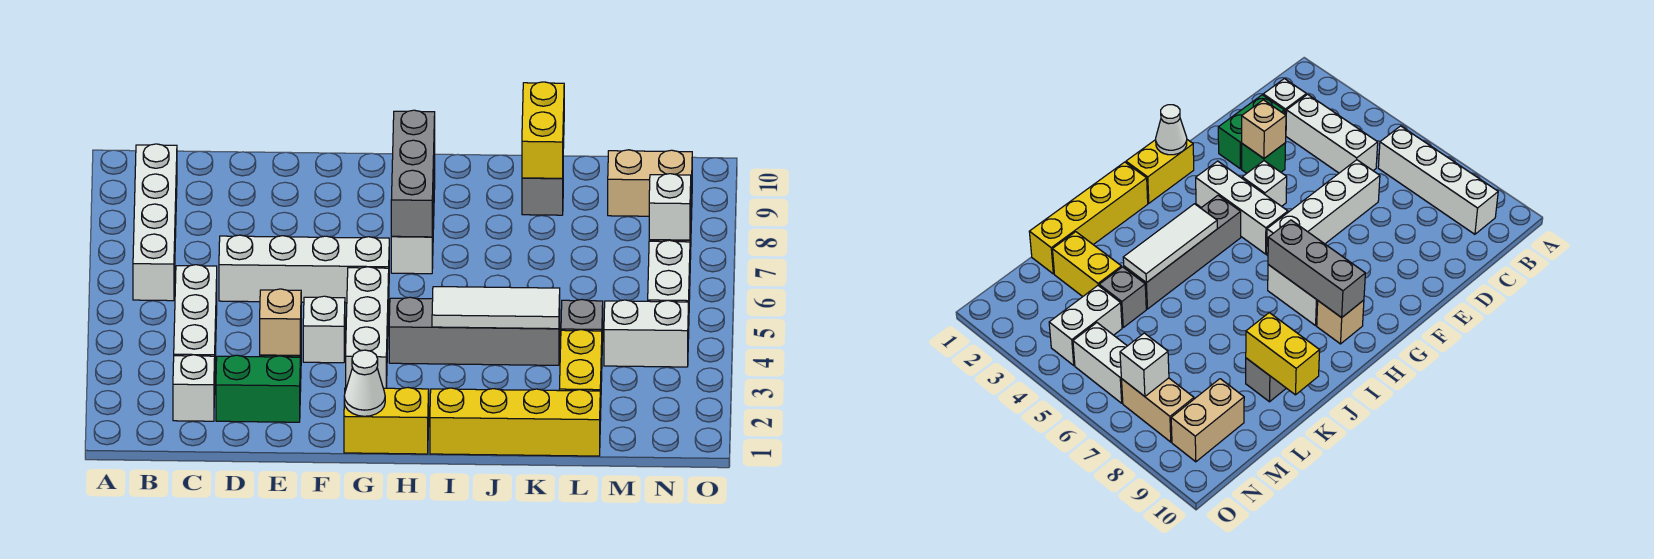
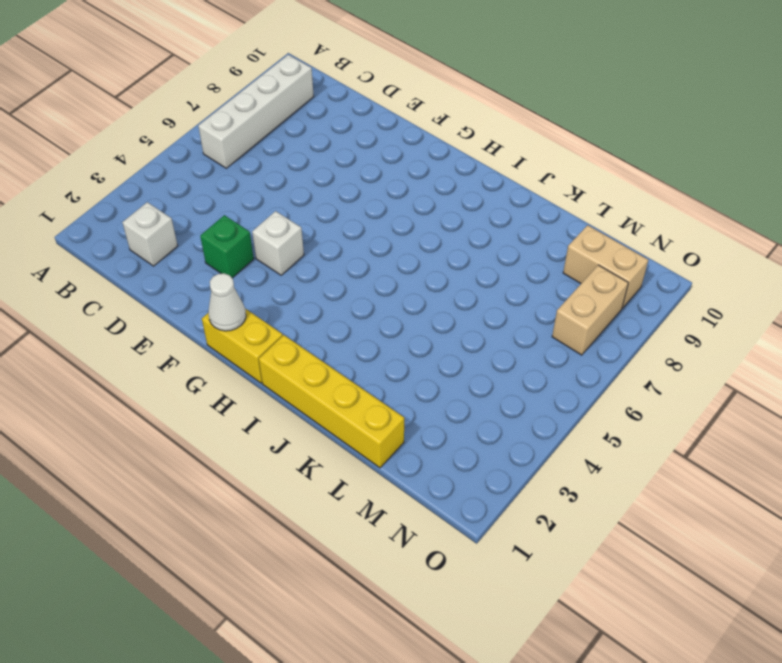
none -> white 1x3 brick [174,265,217,356]
none -> green 1x2 brick [216,355,300,422]
none -> white 1x4 brick [219,235,389,303]

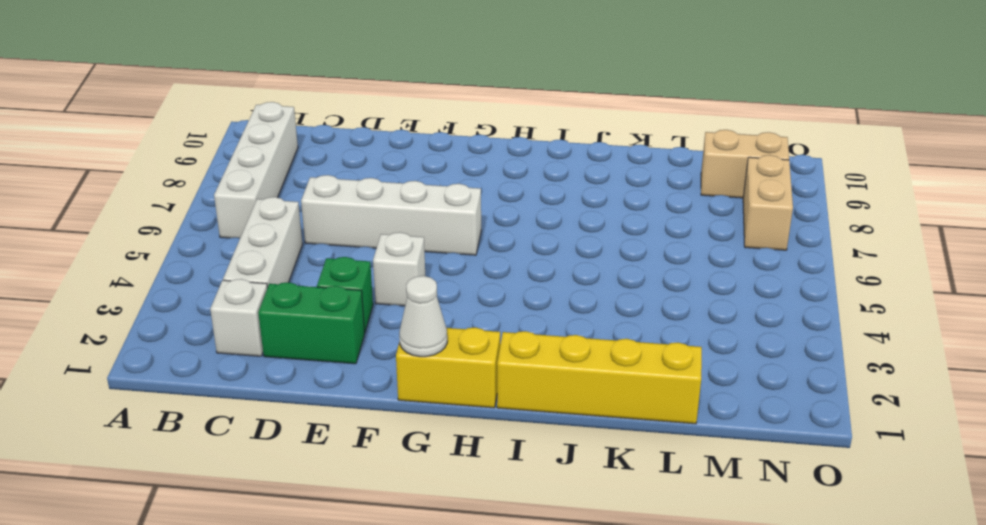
none -> white 1x3 brick [346,267,389,388]
none -> grey 1x4 brick [389,297,560,365]
none -> white 1x2 brick [391,192,434,274]

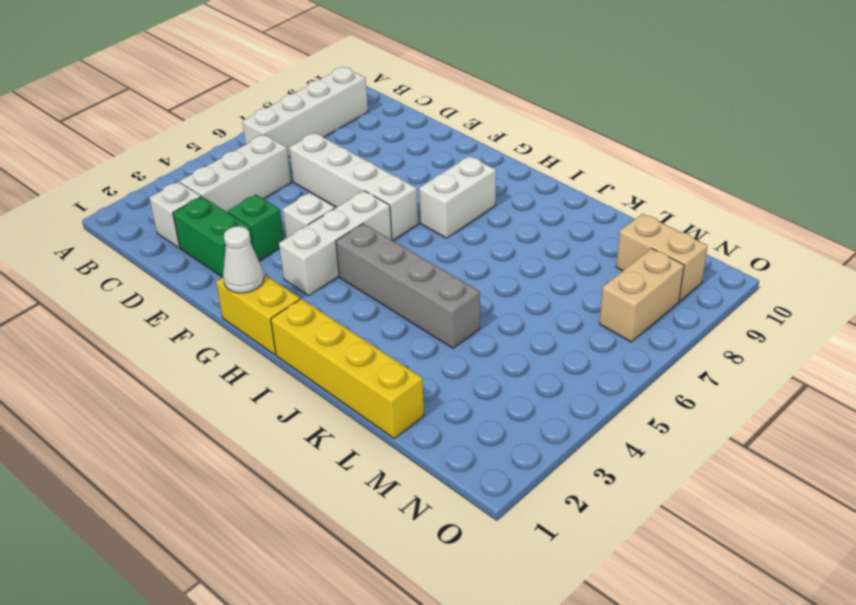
none -> tan 1x1 brick [1317,300,1364,344]
none -> grey 1x1 brick [522,178,563,215]
none -> yellow 1x2 brick [559,330,602,421]

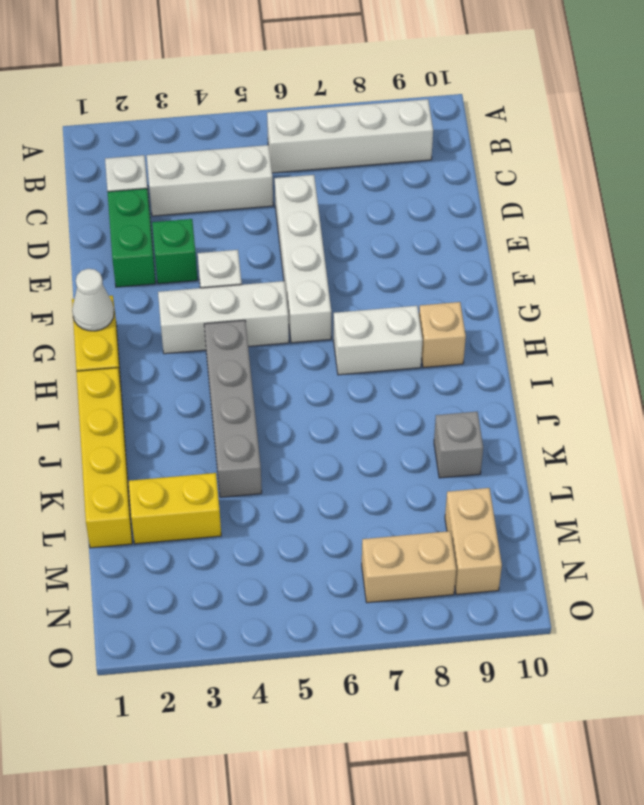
none -> grey 1x1 brick [561,300,603,342]
none -> white 1x2 brick [604,300,689,367]
none -> white 1x2 brick [648,240,690,302]

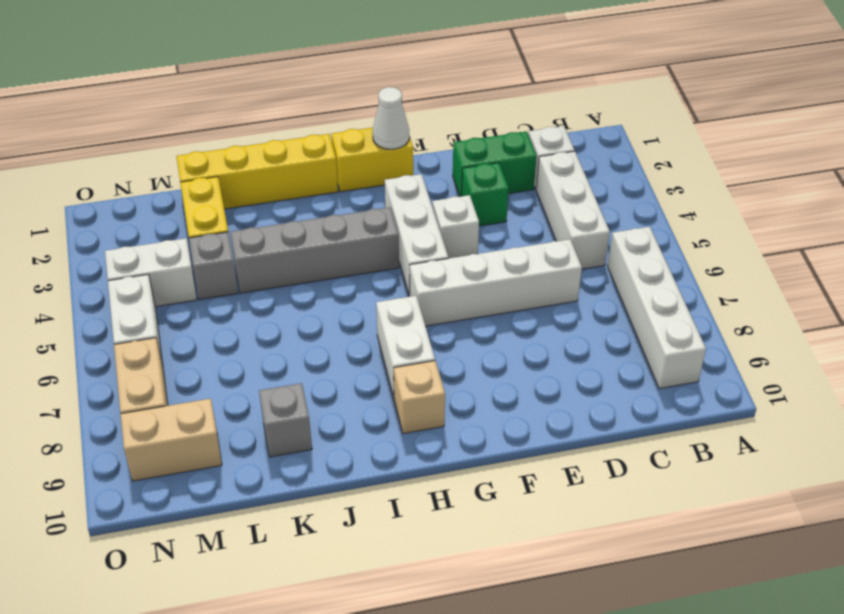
none -> tan 1x1 brick [260,289,301,355]
none -> grey 1x3 brick [391,110,435,237]
none -> white 1x3 tile [432,287,560,329]

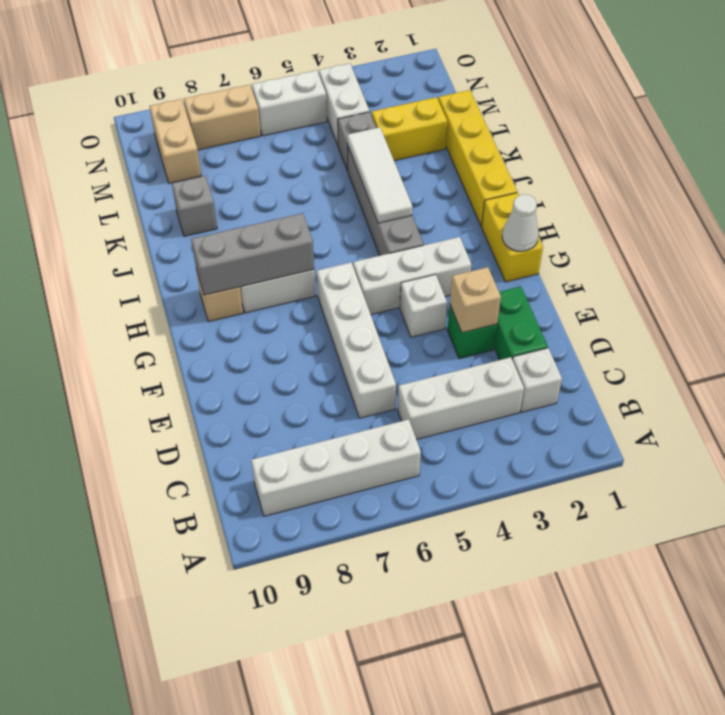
none -> yellow 1x2 brick [522,82,564,178]
none -> white 1x1 brick [649,174,691,240]

